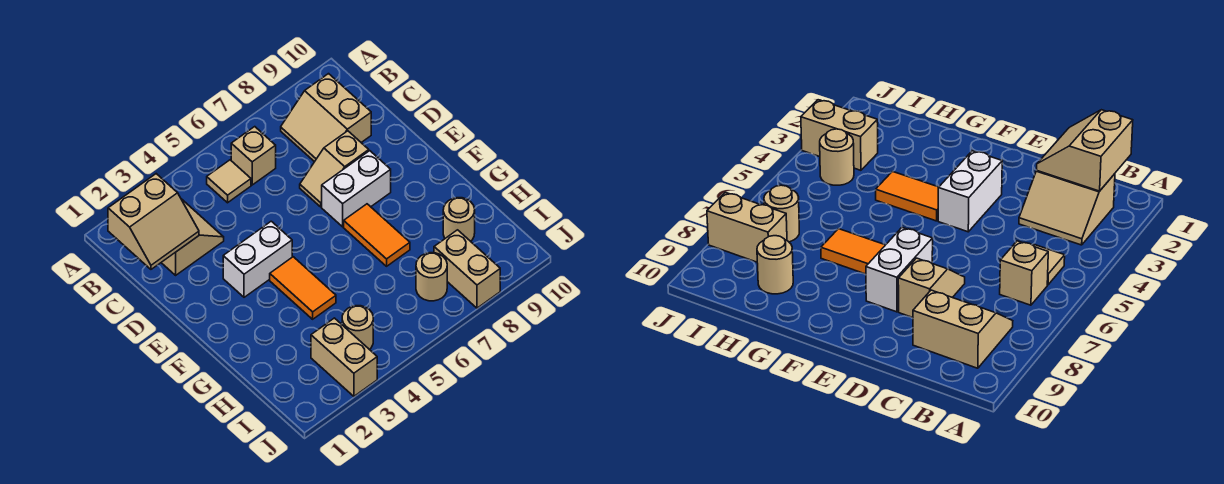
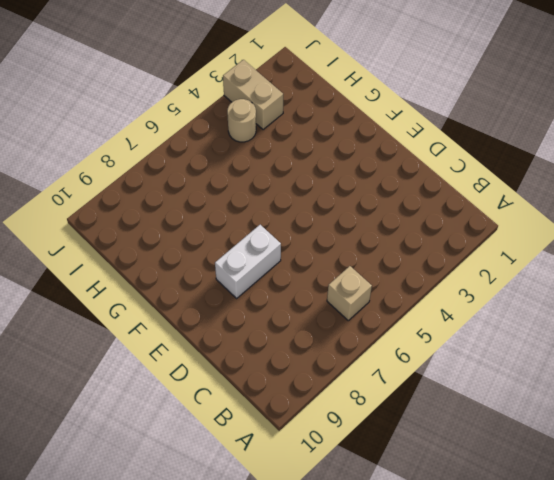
none -> tan 2x2 slope [161,199,224,275]
none -> tan 1x1 tile [207,160,251,203]
none -> tan 2x2 slope [281,74,371,162]

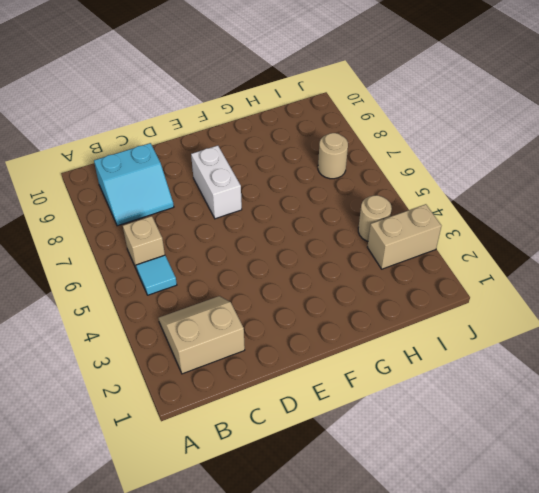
cyan 1x1 tile [136,255,177,295] -> tan 1x1 tile [207,160,251,203]
cyan 2x2 slope [94,143,174,226] -> tan 2x2 slope [281,74,371,162]
none -> tan 1x2 slope [300,131,369,207]
none -> white 1x2 brick [223,221,292,297]
none -> orange 1x2 tile [270,257,336,319]

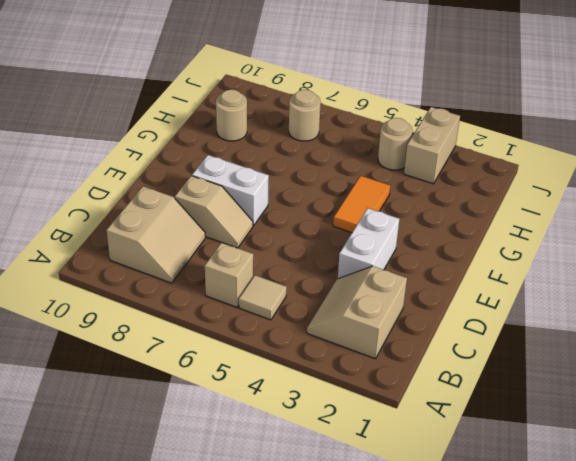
white 1x2 brick [338,208,399,279] -> white 1x2 brick turned to [223,221,292,297]
none -> orange 1x2 tile [344,204,410,266]
none -> tan 1x2 brick [434,230,500,308]
none -> tan 2x2 slope [108,174,199,269]

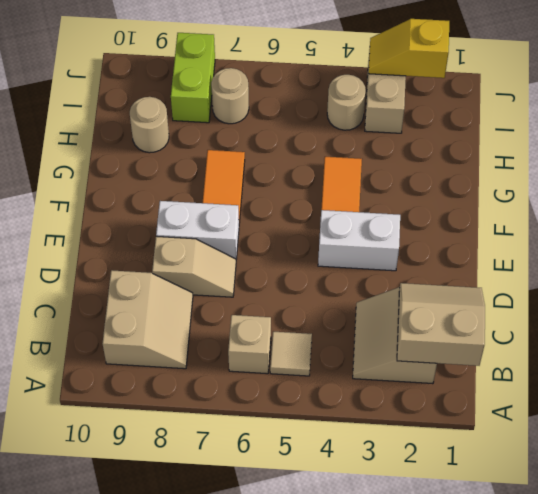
lime 1x2 brick [171,33,215,123] -> tan 1x2 brick [434,230,500,308]
yellow 1x2 slope [369,19,449,78] -> none

